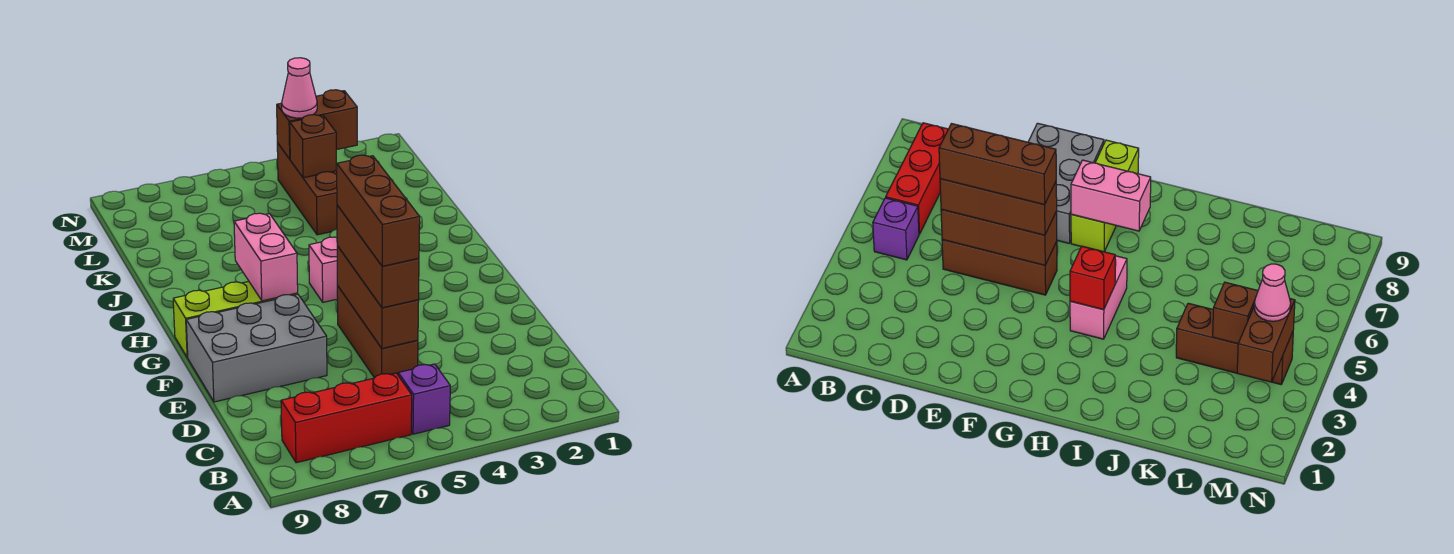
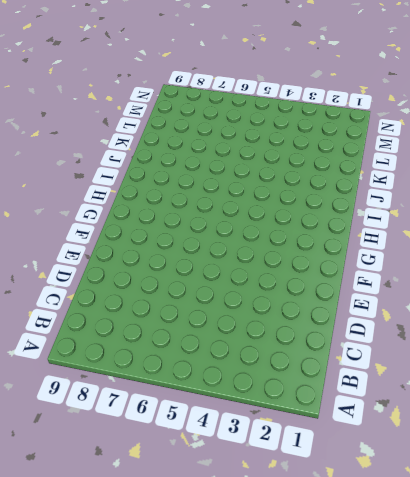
none -> purple 1x1 brick [398,364,450,434]
none -> red 1x3 brick [281,373,412,463]
none -> brown 1x3 brick [337,286,418,378]

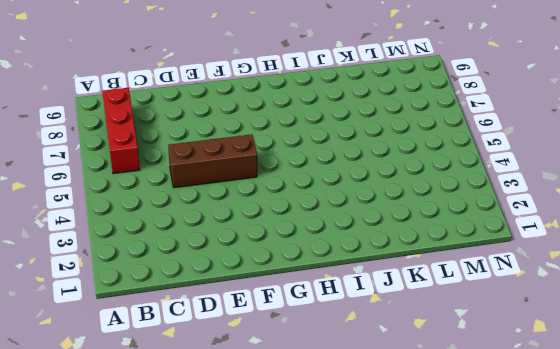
none -> purple 1x1 brick [398,364,450,434]
none -> grey 2x3 brick [186,294,327,402]
none -> lime 1x3 brick [173,281,298,357]

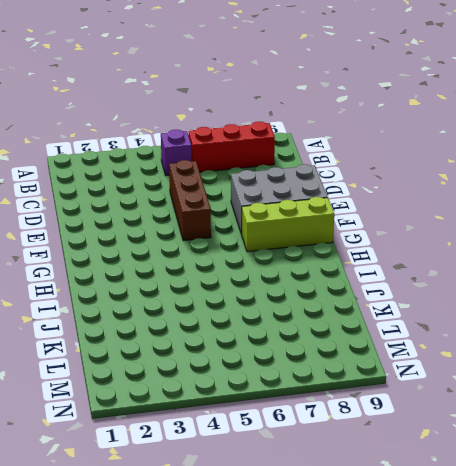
none -> pink 1x2 brick [309,237,338,302]
none -> brown 1x3 brick [277,143,337,235]
none -> brown 1x3 brick [337,246,419,349]

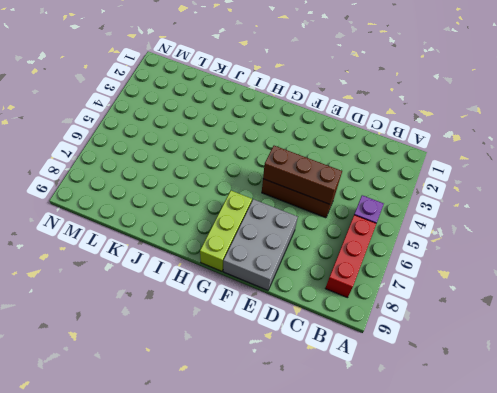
none -> pink 1x2 brick [309,237,338,302]
none -> brown 1x3 brick [277,143,337,235]
none -> pink 1x2 brick [234,213,298,301]

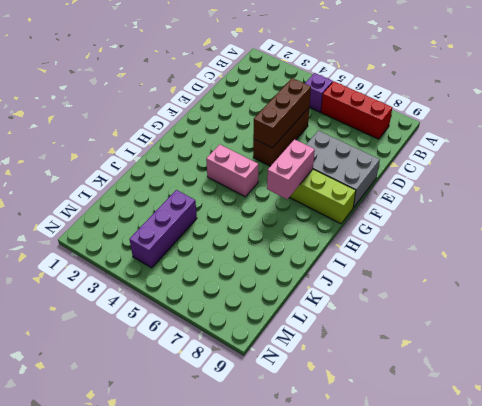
purple 1x3 brick [130,190,197,268] -> brown 1x3 brick [277,143,337,235]
none -> red 1x1 brick [1070,246,1115,310]
none -> brown 1x1 brick [290,115,336,178]
none -> brown 1x2 brick [277,90,357,159]

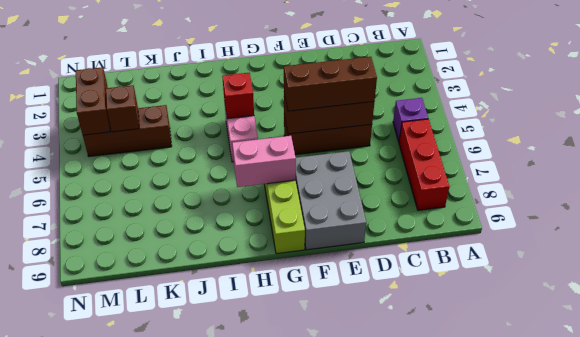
none -> pink 1x1 cone [282,58,317,118]
none -> brown 1x3 brick [336,155,420,266]

